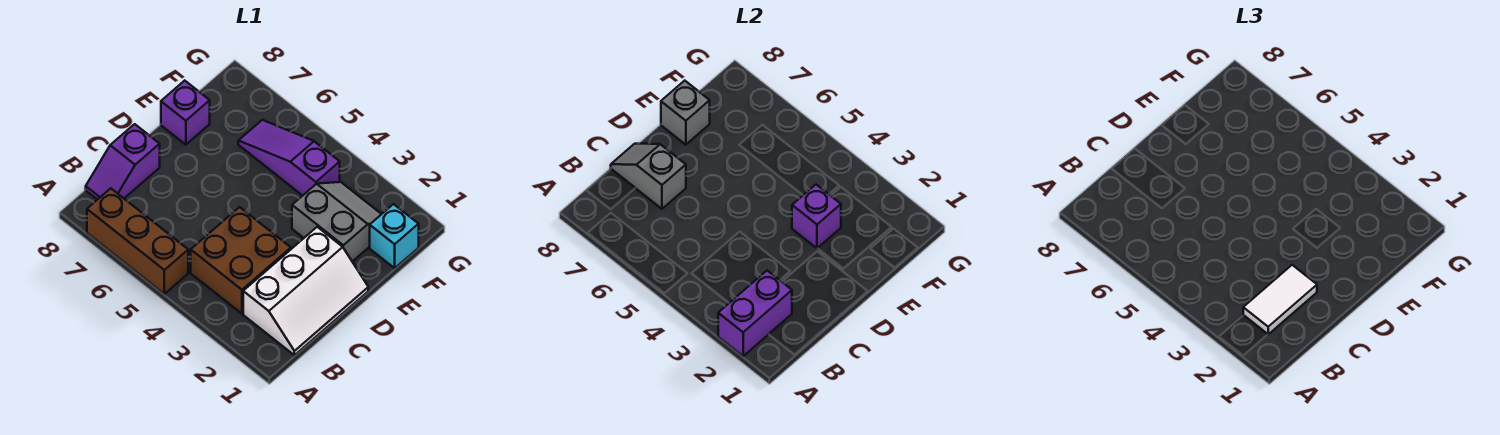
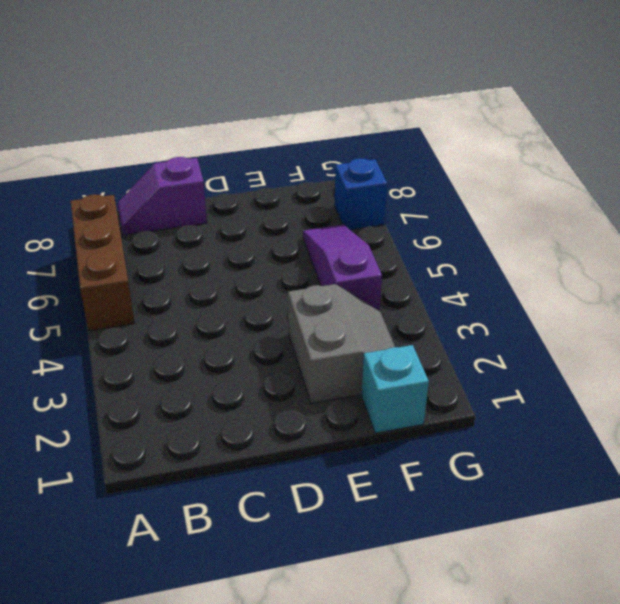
blue 1x1 brick [335,158,387,230] -> none
none -> white 2x3 slope [243,227,368,355]
none -> brown 2x2 brick [191,207,291,314]
none -> purple 1x1 brick [161,81,210,145]

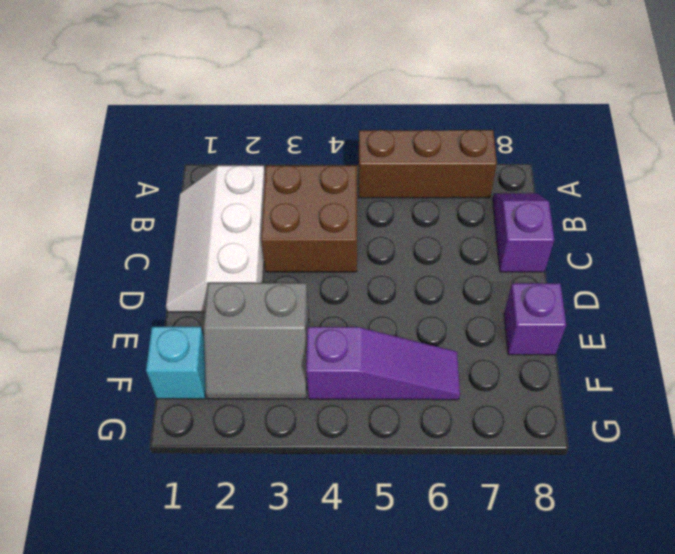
none -> purple 1x2 brick [718,271,792,356]
none -> grey 1x2 slope [611,144,686,209]
none -> purple 1x1 brick [792,185,841,248]

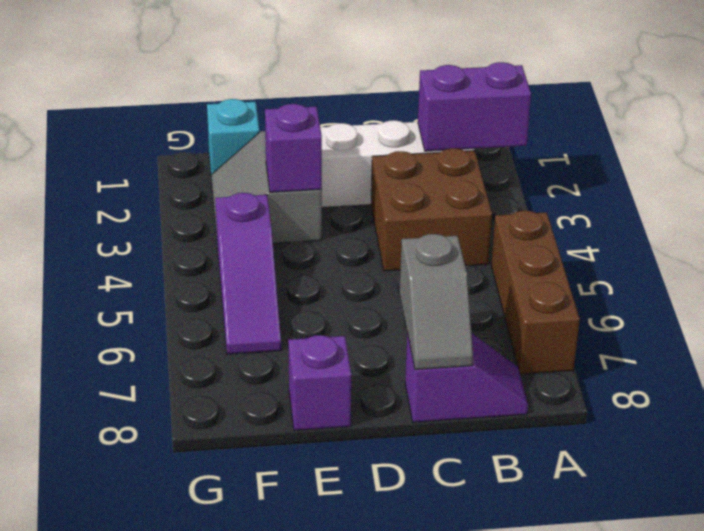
none -> grey 1x1 brick [661,81,710,145]
none -> white 1x2 tile [1243,265,1317,334]

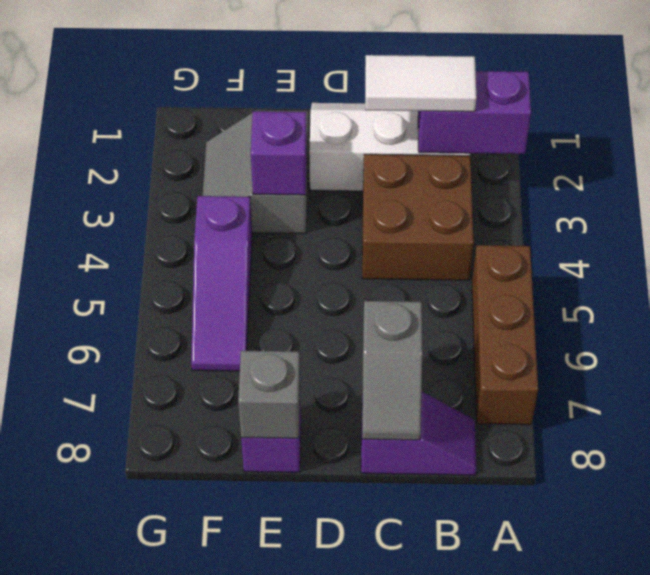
none -> cyan 1x1 brick [370,204,419,268]

